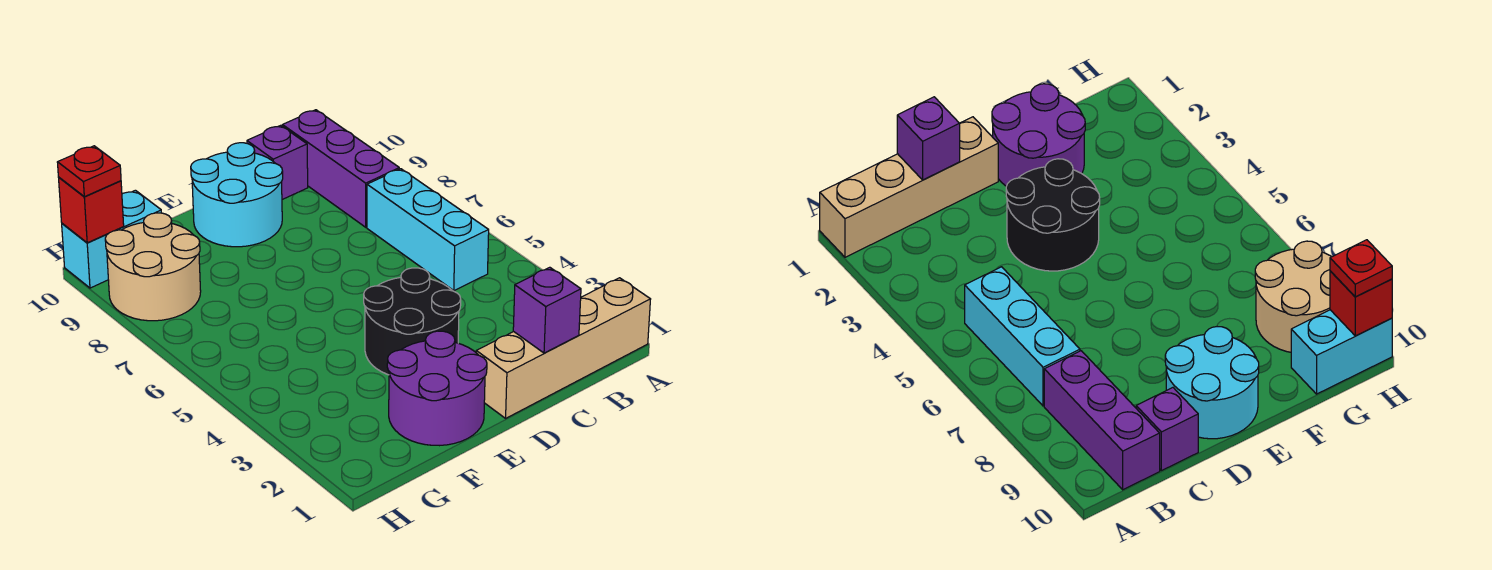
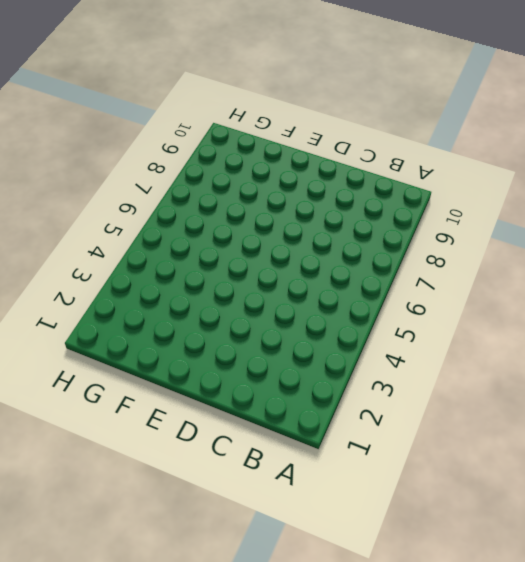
none -> tan 1x4 brick [476,278,651,418]
none -> cyan 1x3 brick [367,169,489,291]
none -> purple 1x3 brick [282,110,399,227]

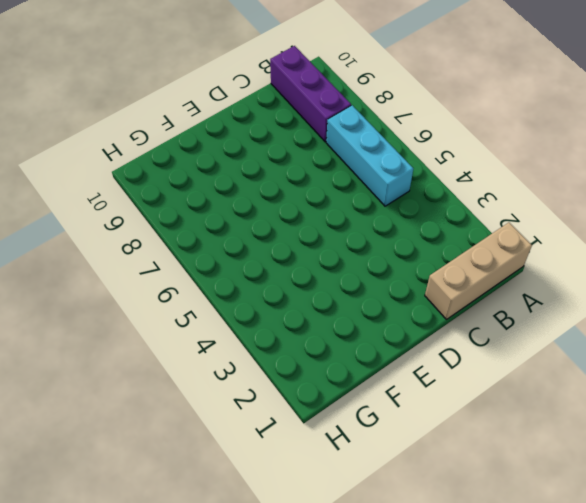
tan 1x3 brick [425,223,532,319] -> tan 1x4 brick [476,278,651,418]
none -> purple 1x1 brick [247,125,308,200]
none -> black 2x2 round brick [364,268,461,375]
none -> cyan 2x2 round brick [191,143,283,247]

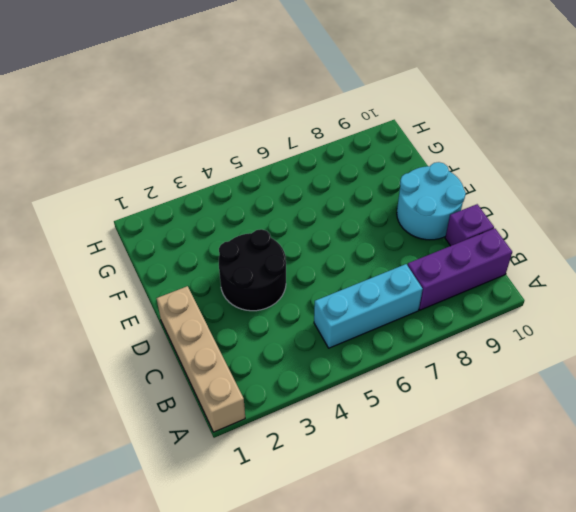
none -> purple 2x2 round brick [387,331,487,446]
none -> tan 2x2 round brick [105,213,201,321]
none -> cyan 1x2 brick [62,190,161,288]

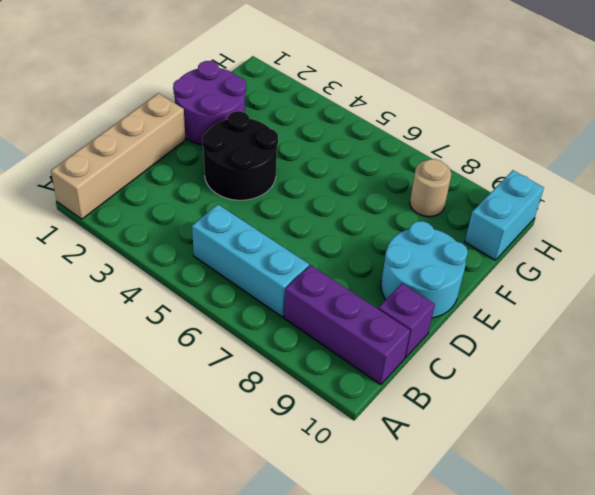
tan 1x1 round brick [410,159,451,217] -> tan 2x2 round brick [105,213,201,321]
none -> purple 1x1 brick [513,267,581,353]
none -> red 1x1 brick [59,178,124,243]
none -> red 1x1 plate [57,146,121,197]

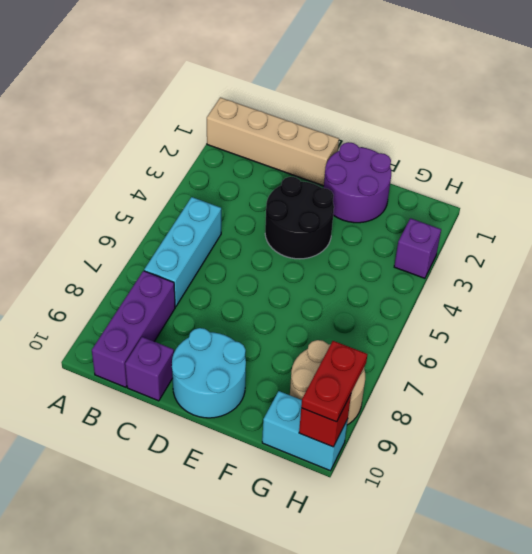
purple 1x1 brick [394,218,441,278] -> purple 1x1 brick moved to [513,267,581,353]
red 1x2 plate [301,341,367,422] -> red 1x1 plate [57,146,121,197]

